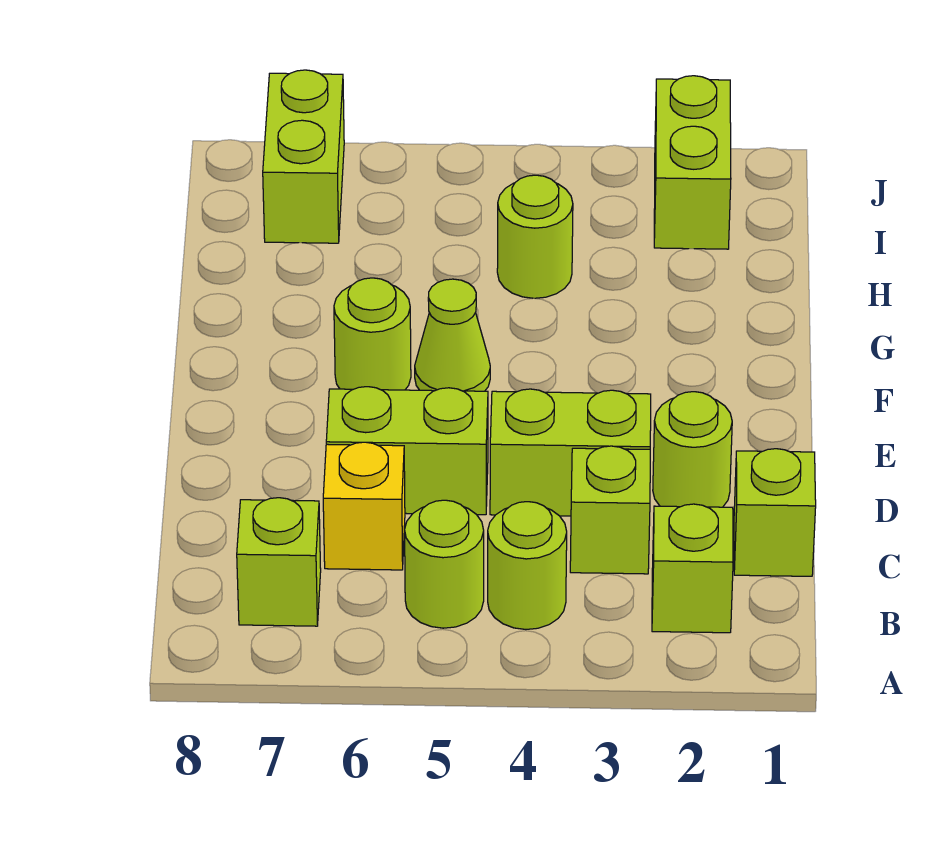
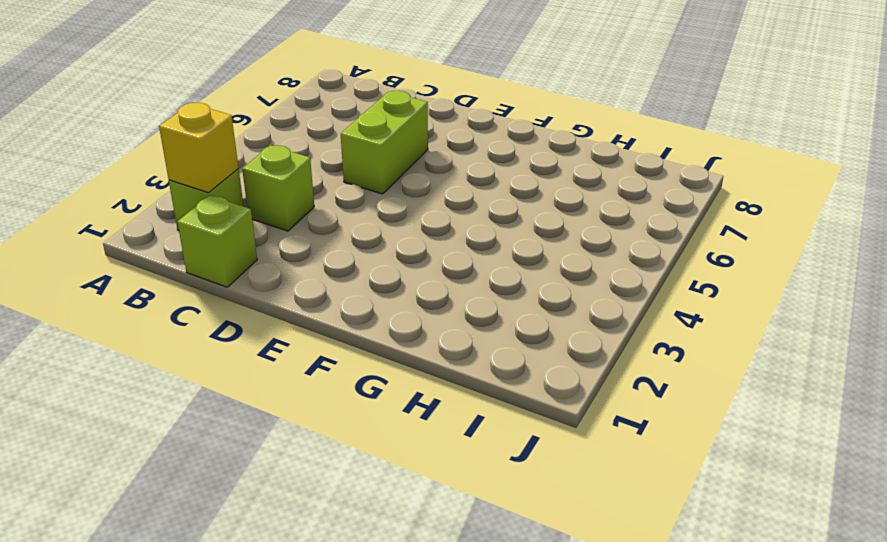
yellow 1x1 brick [159,103,239,193] -> yellow 1x1 brick moved to [323,442,405,570]
none -> lime 1x1 round brick [488,502,567,629]
none -> lime 1x1 round brick [405,500,484,628]
none -> lime 1x1 brick [237,498,321,626]

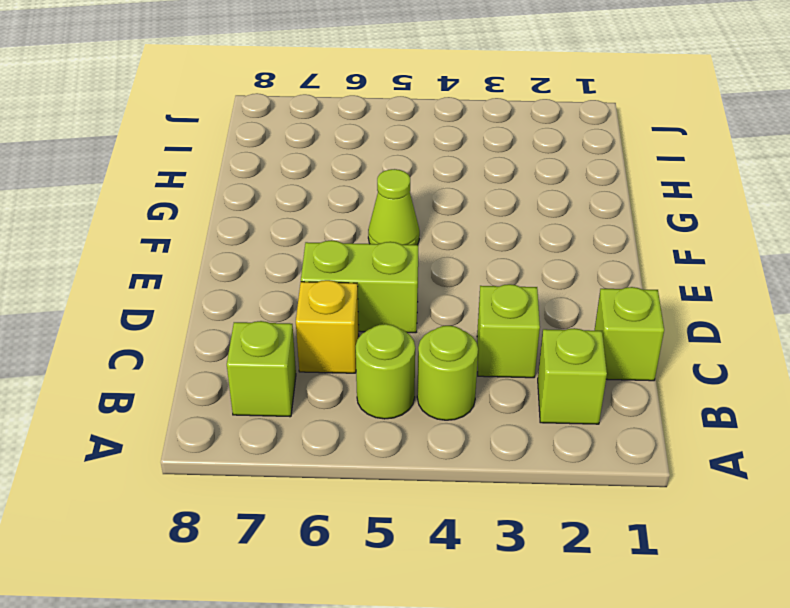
none -> lime 1x1 round brick [653,392,732,507]
none -> lime 1x2 brick [490,389,651,516]
none -> lime 1x1 round brick [334,278,411,390]

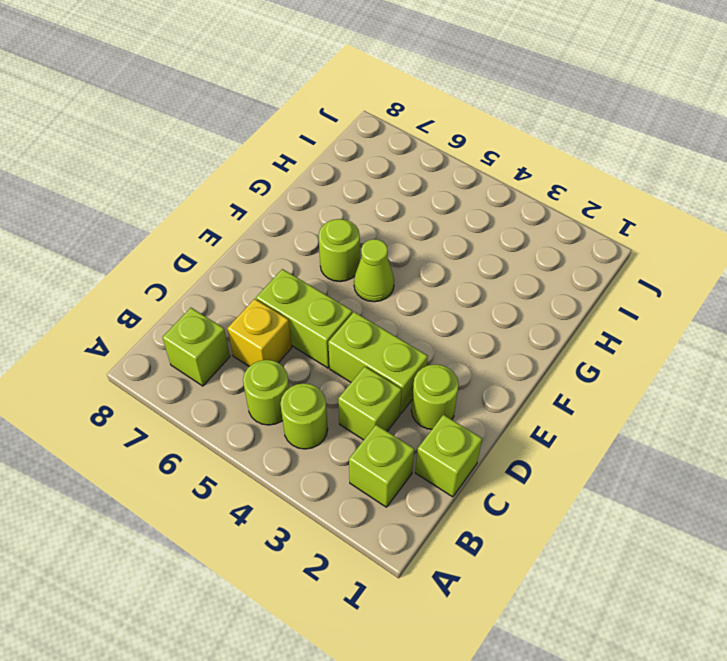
none -> lime 1x1 round brick [497,175,573,298]
none -> lime 1x2 brick [654,76,731,249]
none -> lime 1x2 brick [263,70,344,243]

